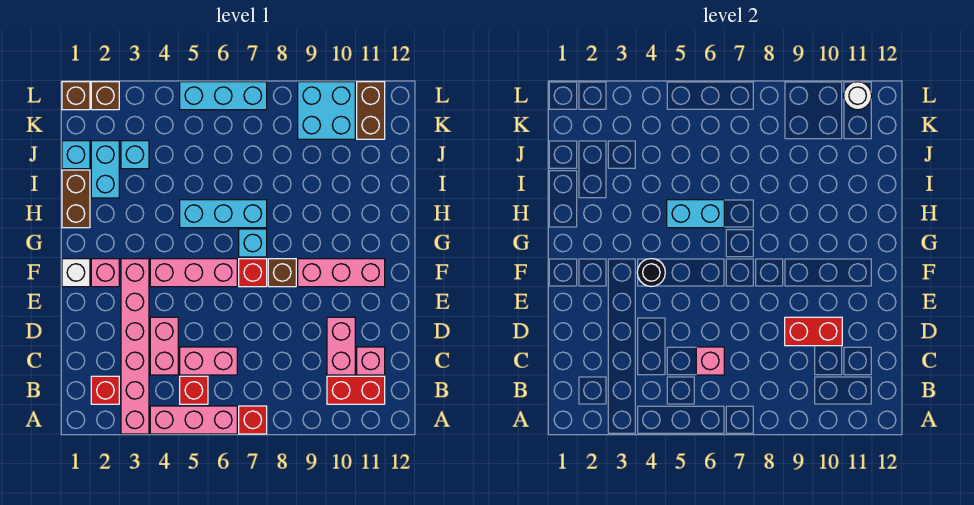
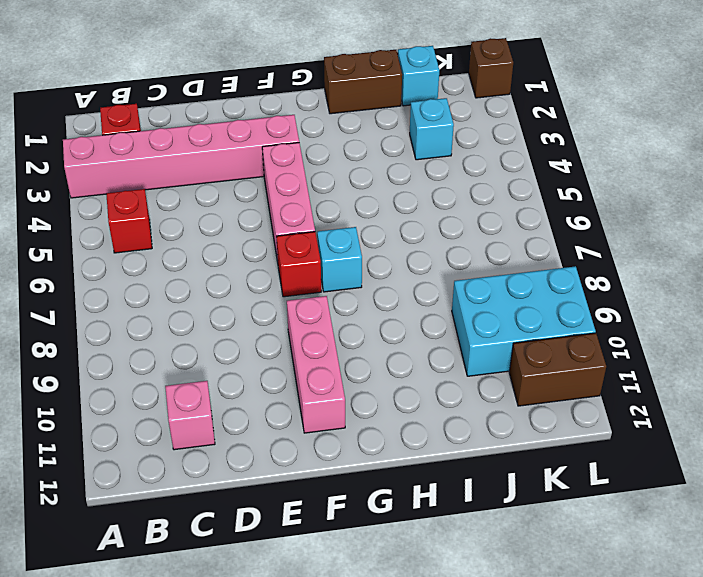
cyan 2x3 brick [452,266,596,376] -> cyan 2x2 brick [298,82,355,139]
none -> pink 1x3 brick [150,406,237,434]
none -> red 1x1 brick [239,406,267,434]
none -> red 1x2 brick [327,376,385,404]
none -> pink 1x2 brick [150,317,178,375]

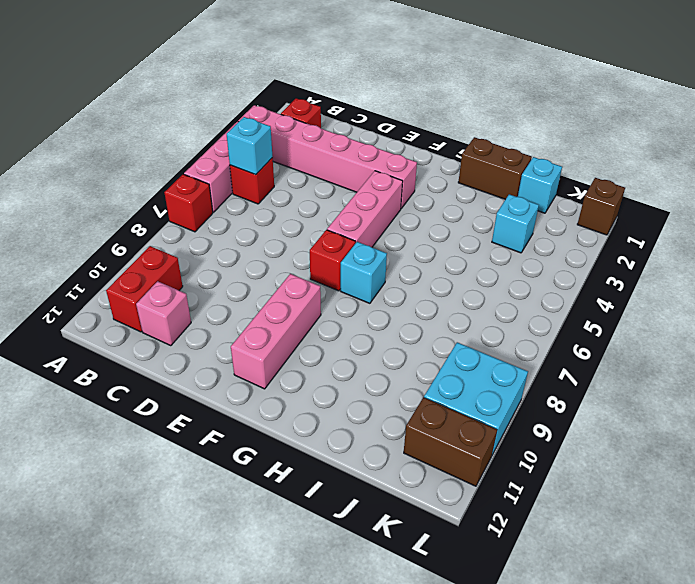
cyan 1x1 brick [227,117,272,175] -> none
none -> pink 1x2 brick [150,317,178,375]
none -> pink 1x2 brick [180,347,237,375]
none -> pink 1x2 brick [327,317,355,375]
none -> white 1x1 brick [62,259,90,287]

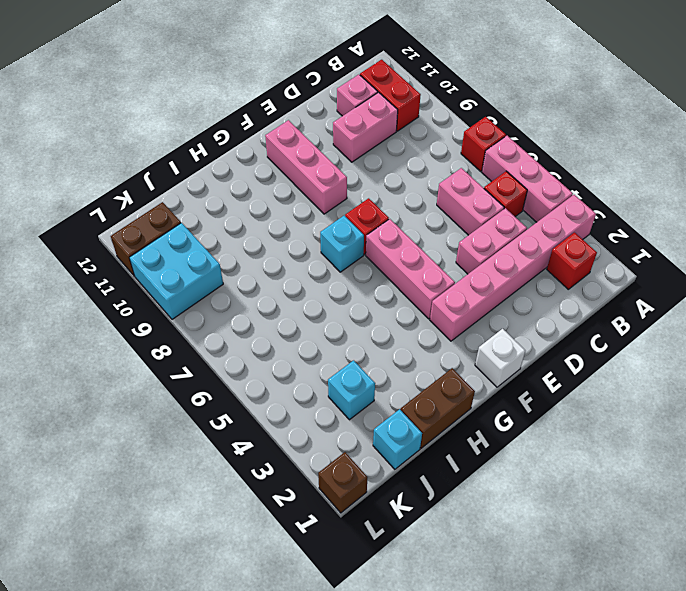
none -> pink 1x1 brick [91,259,119,287]
none -> brown 1x1 brick [268,259,296,287]
none -> cyan 1x3 brick [180,200,267,228]
none -> cyan 1x2 brick [91,141,119,198]

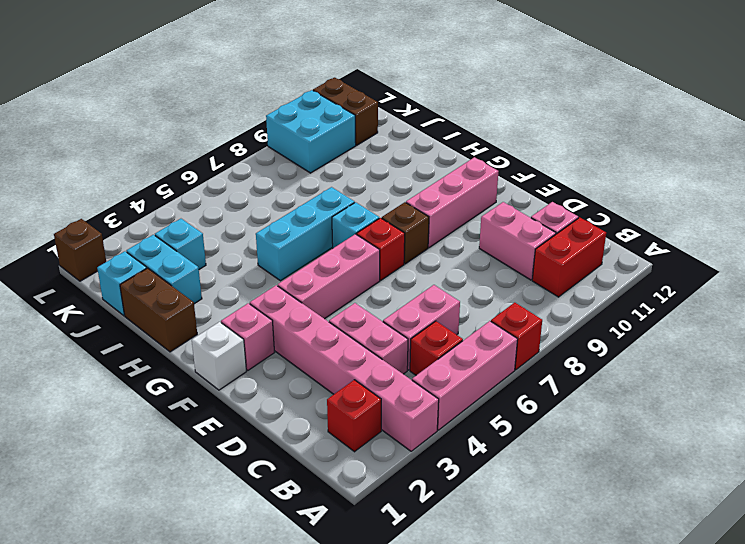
none -> brown 1x1 brick [91,82,119,110]
none -> cyan 1x3 brick [180,82,267,110]
none -> pink 1x1 brick [696,347,724,375]
none -> red 1x2 brick [785,317,842,346]

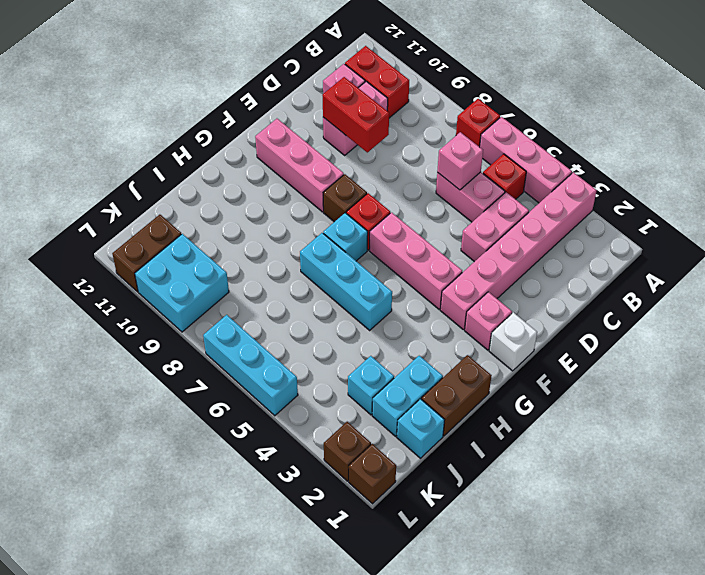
none -> red 1x1 brick [91,376,119,404]
none -> black 1x1 round brick [637,259,665,287]
none -> cyan 1x2 brick [667,200,724,228]
none -> white 1x1 round brick [844,82,872,110]

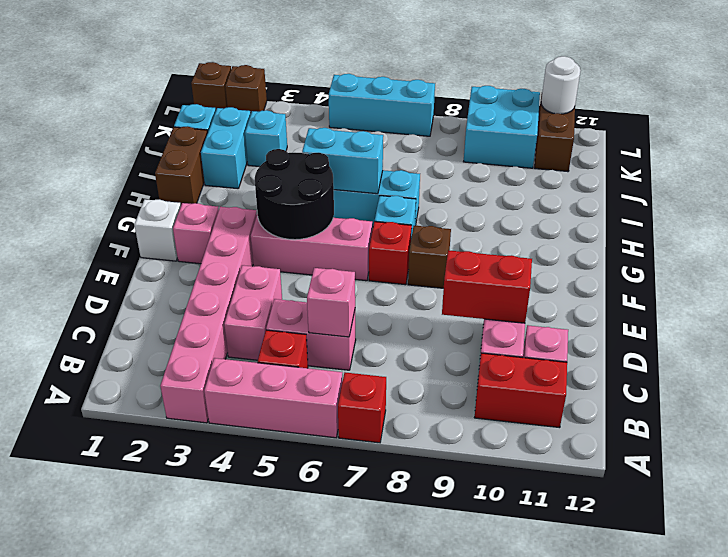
black 2x2 round brick [255,149,334,240] -> black 1x1 round brick [637,259,665,287]
none -> red 1x1 brick [91,376,119,404]
none -> pink 1x3 brick [298,259,385,287]

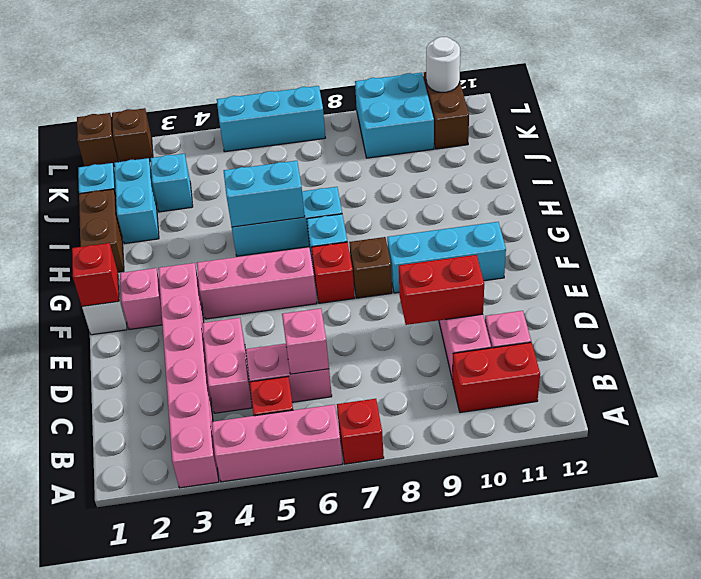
red 1x1 brick [72,243,119,306] -> red 1x1 brick moved to [91,376,119,404]
cyan 1x3 brick [387,222,506,293] -> pink 1x3 brick [298,259,385,287]
none -> black 1x1 round brick [637,259,665,287]

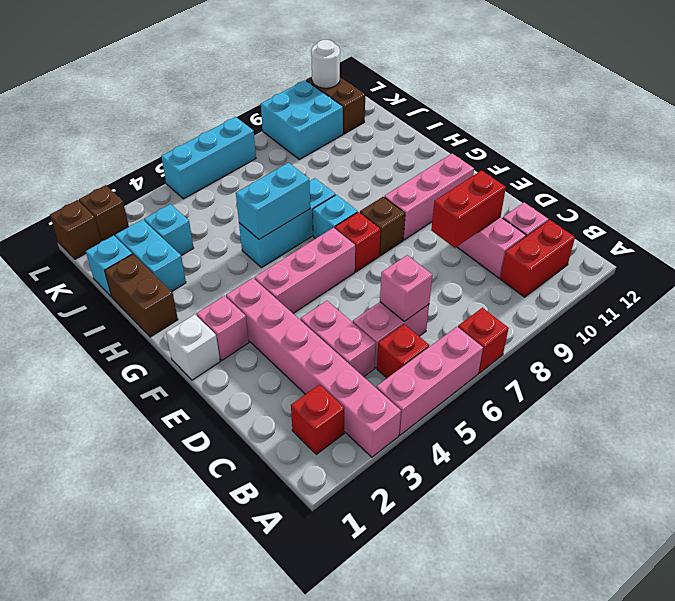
none -> black 1x1 round brick [637,259,665,287]

